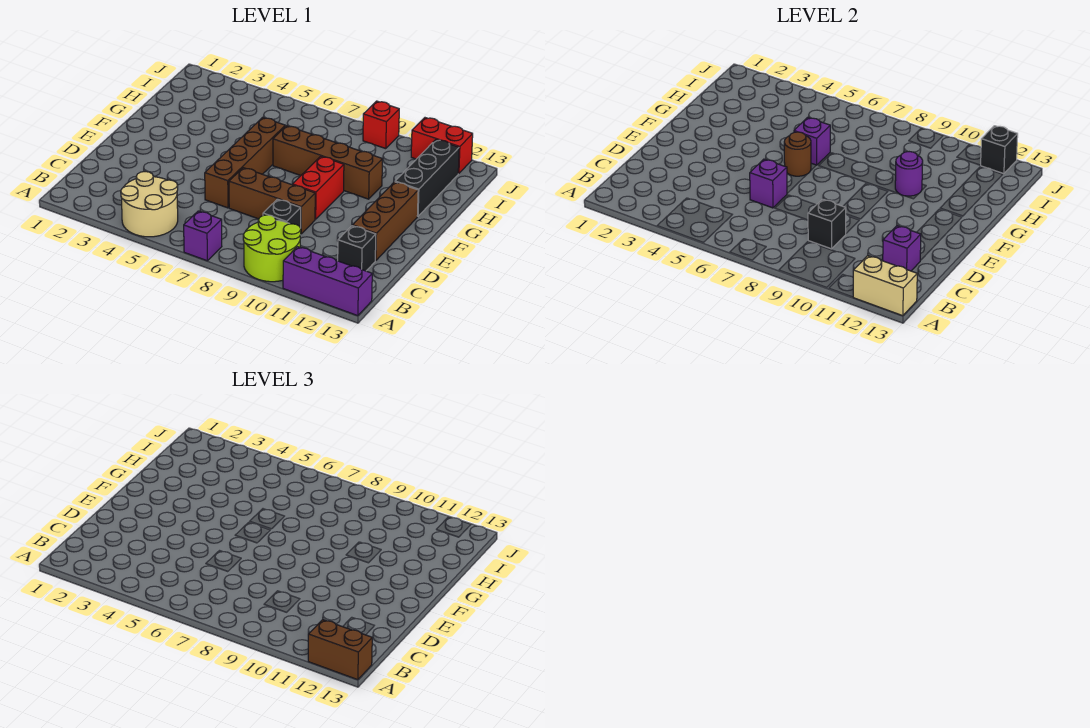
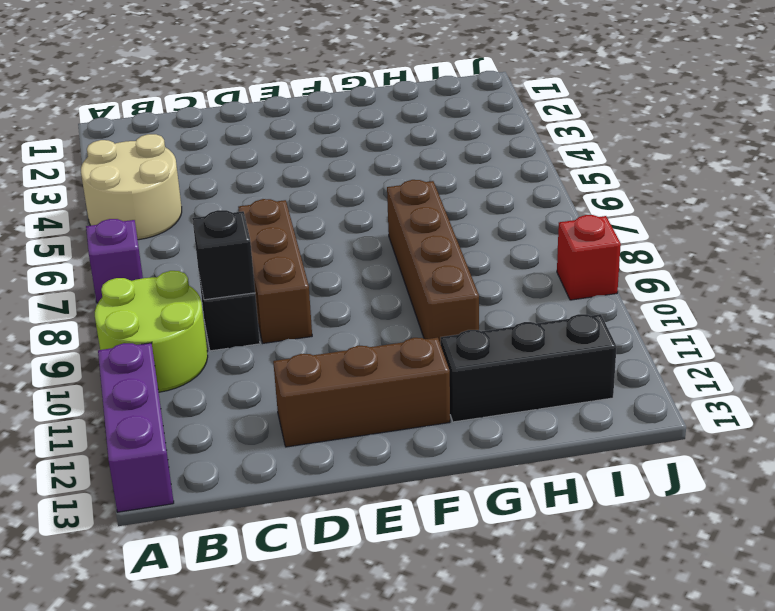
none -> black 1x1 brick [338,226,376,271]
none -> brown 1x4 brick [205,117,285,208]
none -> red 1x2 brick [293,156,344,219]

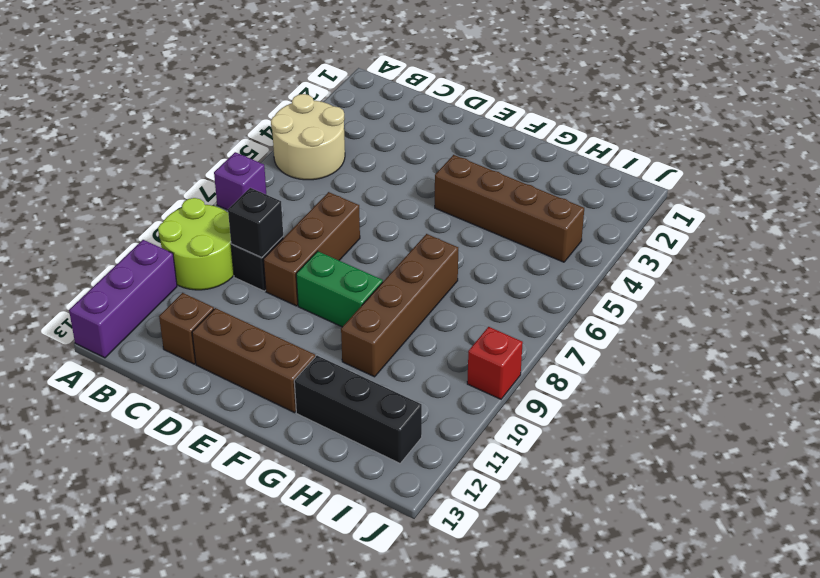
brown 1x1 brick [159,293,214,364] -> black 1x1 brick [338,226,376,271]
green 1x2 brick [296,251,383,327] -> red 1x2 brick [293,156,344,219]
brown 1x4 brick [435,155,584,262] -> brown 1x4 brick moved to [205,117,285,208]
none -> red 1x2 brick [411,118,473,174]
none -> tan 1x2 brick [853,256,917,316]
none -> purple 1x1 brick [883,226,921,271]

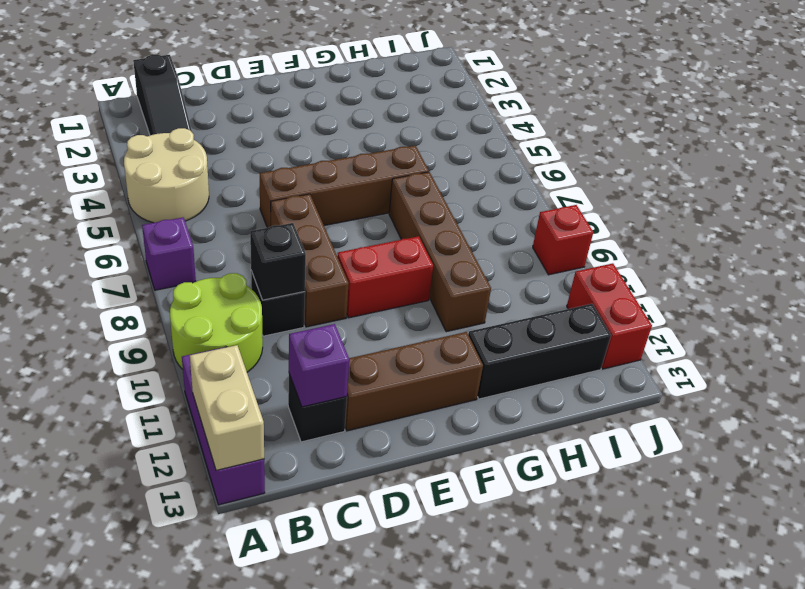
black 1x3 slope [133,55,192,135] -> none
none -> purple 1x1 brick [750,159,787,208]
none -> brown 1x1 round brick [784,132,811,176]
none -> purple 1x1 brick [794,117,830,165]

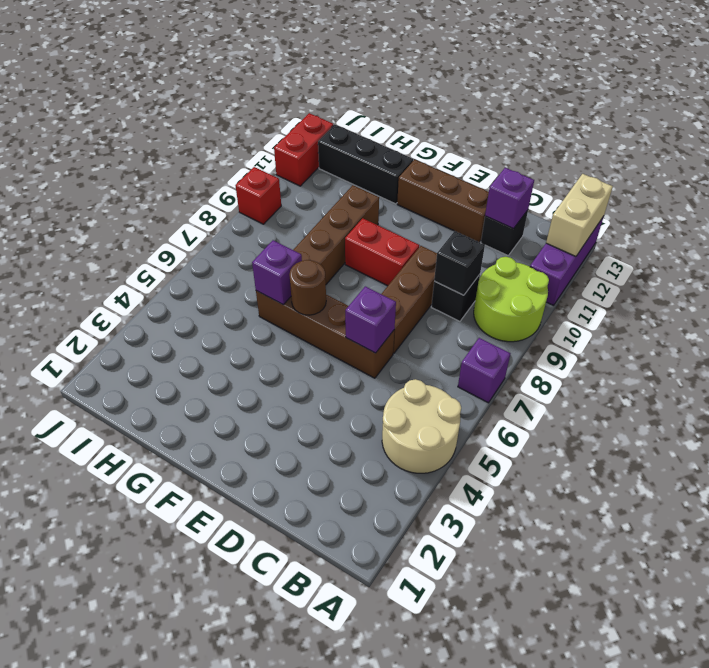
none -> purple 1x1 round brick [895,152,923,196]
none -> black 1x1 brick [981,126,1018,174]
none -> brown 1x2 brick [308,620,372,680]

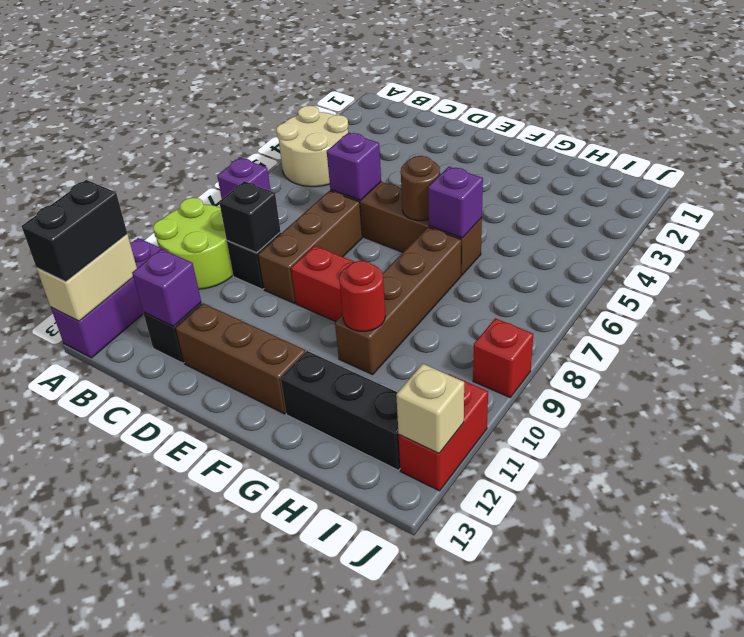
black 1x2 brick [22,180,127,282] -> brown 1x2 brick [308,620,372,680]
red 1x1 round brick [339,261,385,332] -> purple 1x1 round brick [895,152,923,196]
tan 1x1 brick [396,364,464,453] -> black 1x1 brick [981,126,1018,174]

